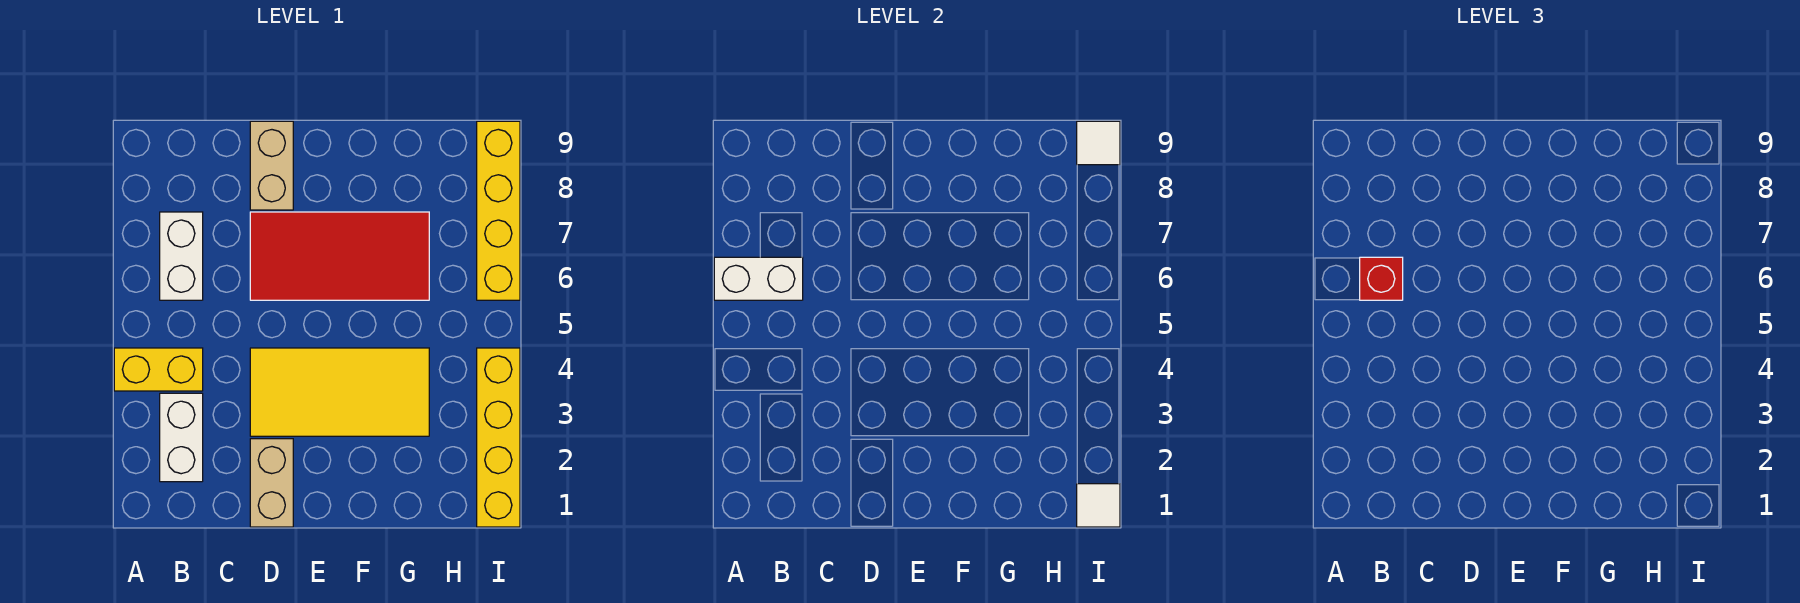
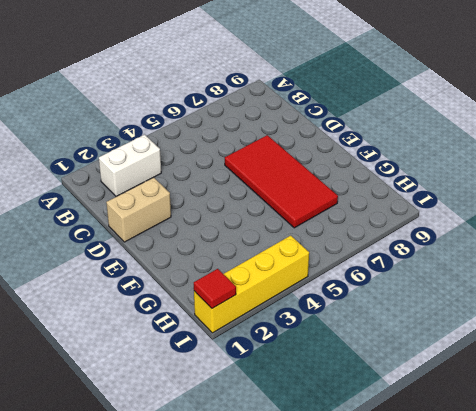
red 1x1 tile [194,269,236,308] -> white 1x1 tile [1077,484,1120,527]
none -> yellow 1x2 brick [114,348,203,391]
none -> white 1x2 brick [160,212,203,300]
none -> yellow 2x4 tile [250,348,429,436]

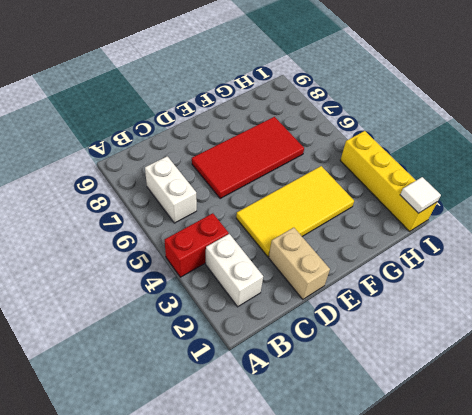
red 1x2 brick [165,213,229,277] -> yellow 1x2 brick [114,348,203,391]
none -> tan 1x2 brick [250,121,293,210]
none -> yellow 1x4 brick [477,121,520,300]
none -> white 1x2 brick [714,257,803,300]

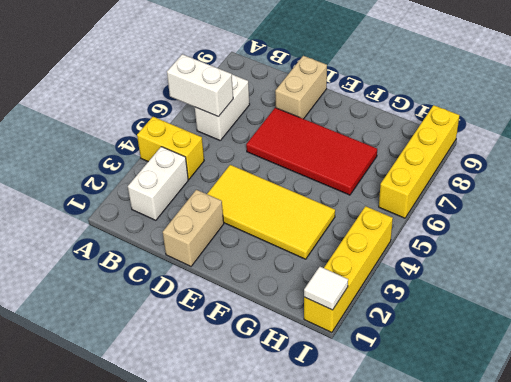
none -> white 1x1 tile [1077,121,1120,165]
none -> red 1x1 brick [1360,257,1403,300]

